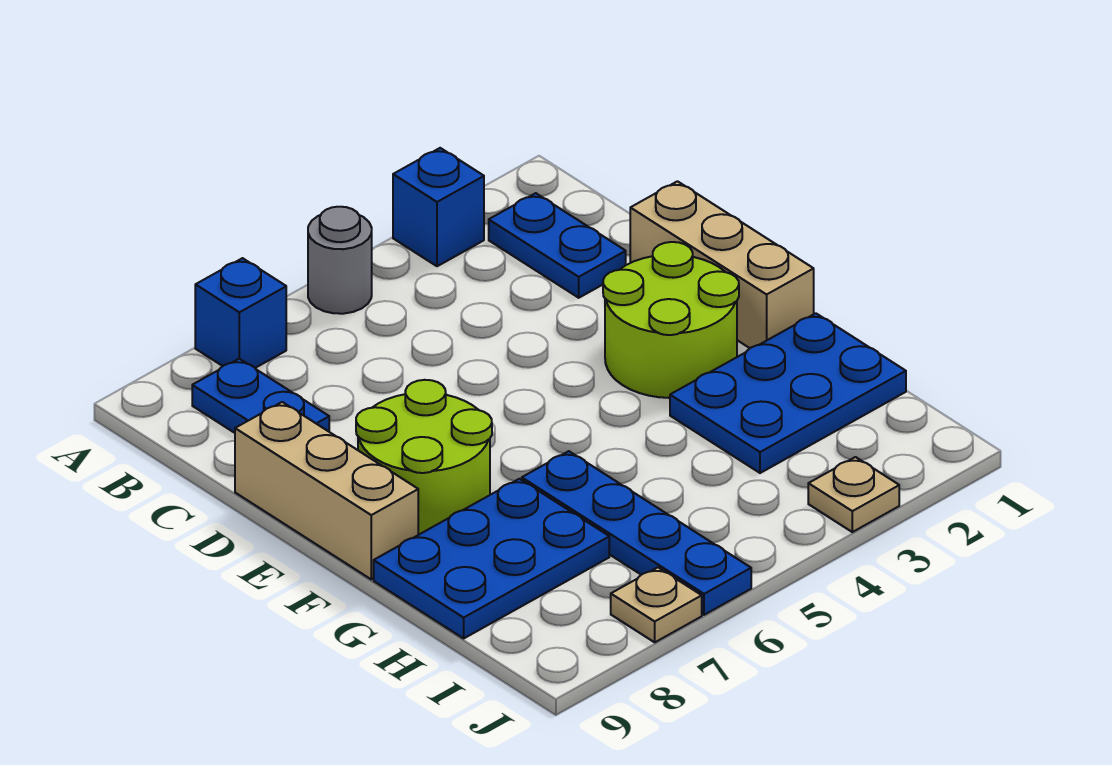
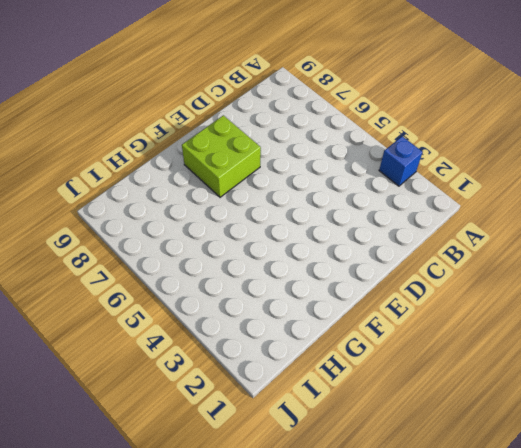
lime 2x2 brick [182,115,261,197] -> lime 2x2 round brick [356,380,492,535]
none -> grey 1x1 round brick [308,207,372,314]
none -> blue 1x1 brick [195,258,286,368]
none -> blue 1x2 plate [489,193,626,298]

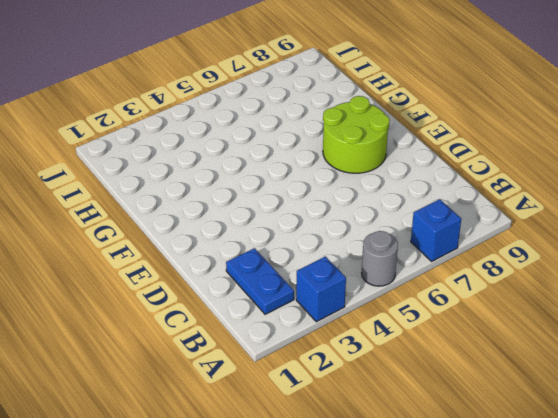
none -> blue 1x2 plate [192,359,329,433]
none -> tan 1x3 brick [630,181,814,348]
none -> tan 1x3 brick [235,402,418,579]

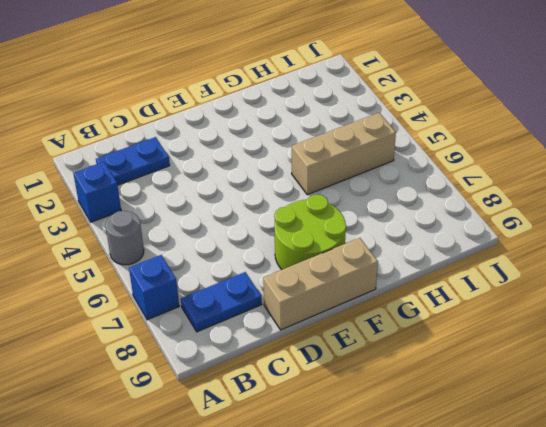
tan 1x3 brick [292,113,396,195] -> tan 1x3 brick moved to [630,181,814,348]
none -> lime 2x2 round brick [603,242,739,398]
none -> blue 2x3 plate [670,313,906,473]
none -> blue 1x4 plate [522,451,751,615]

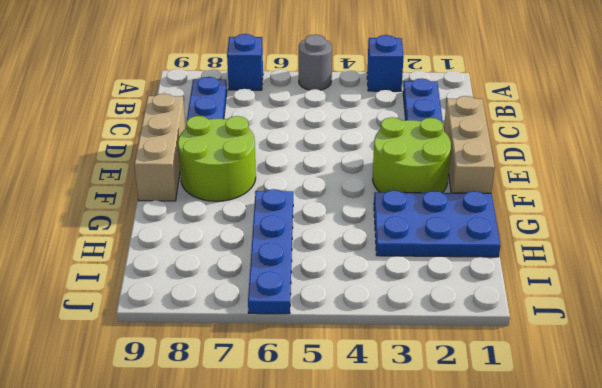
none -> blue 2x3 plate [374,479,609,638]
none -> tan 1x1 plate [808,457,899,532]
none -> tan 1x1 plate [611,567,702,642]

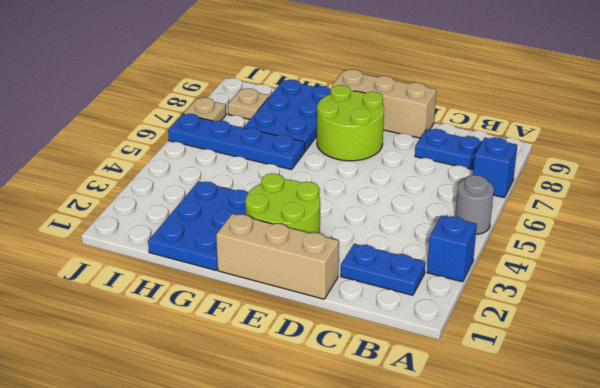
tan 1x1 plate [228,88,269,119] -> tan 1x1 plate moved to [808,457,899,532]

